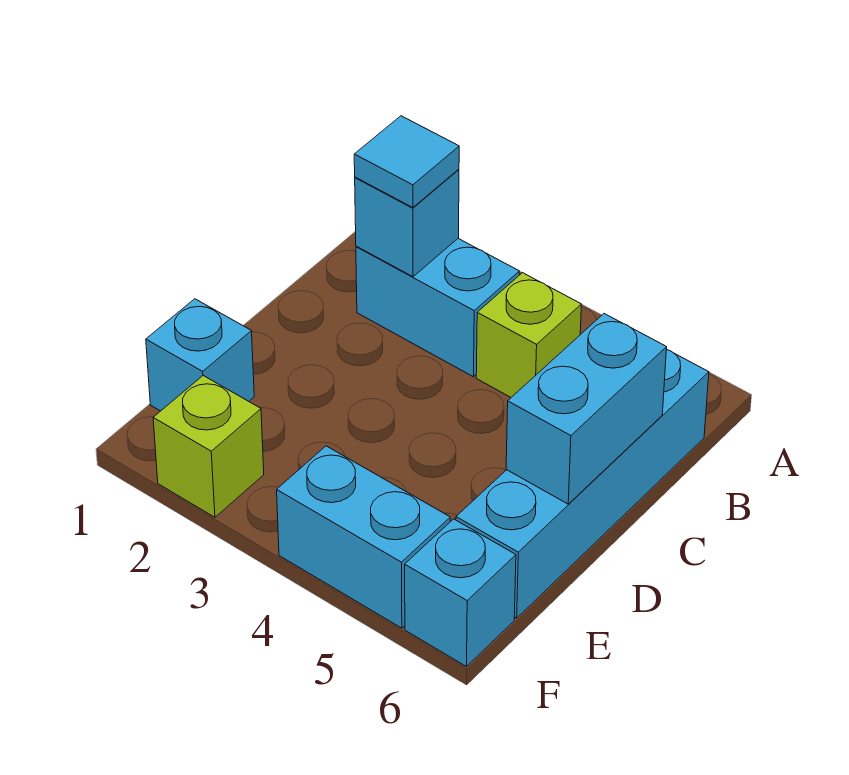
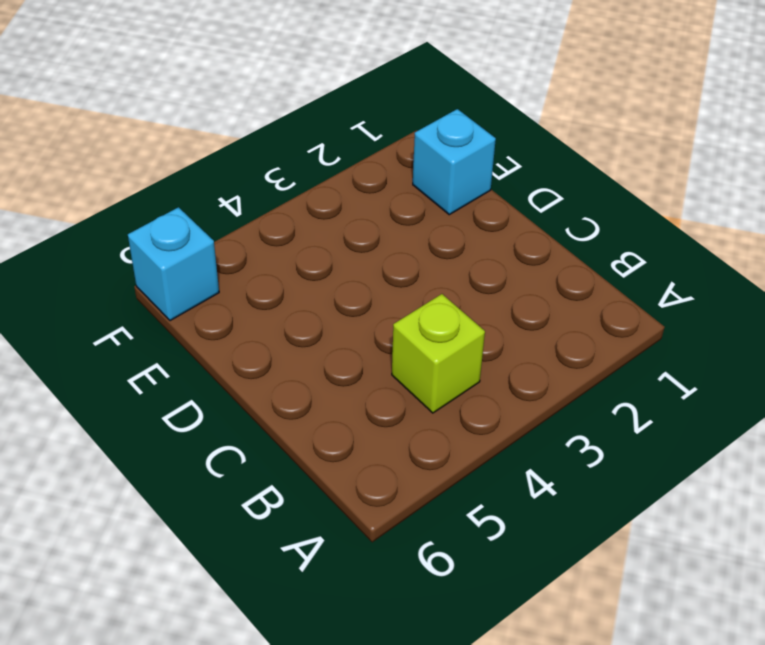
none -> cyan 1x2 brick [356,239,519,377]
none -> cyan 1x4 brick [456,349,709,618]

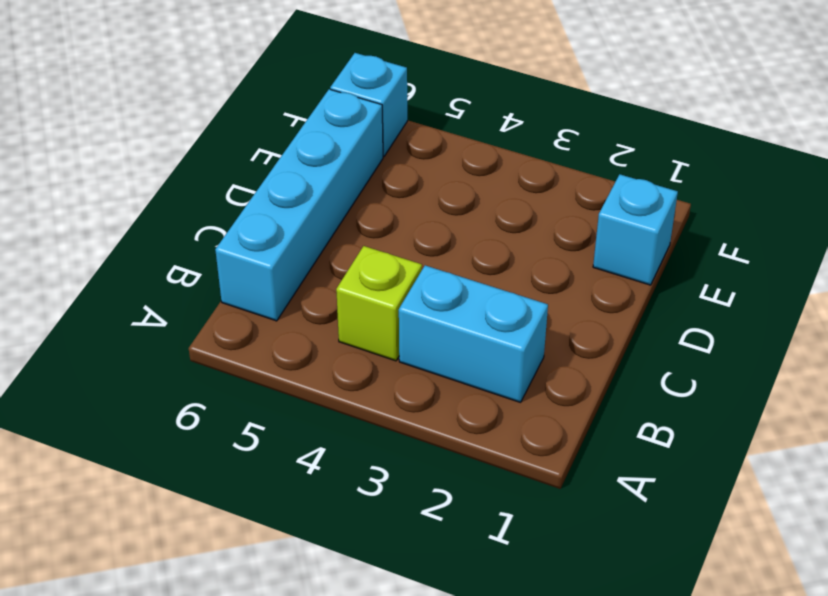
none -> lime 1x1 brick [153,376,264,517]
none -> cyan 1x2 brick [277,446,450,628]

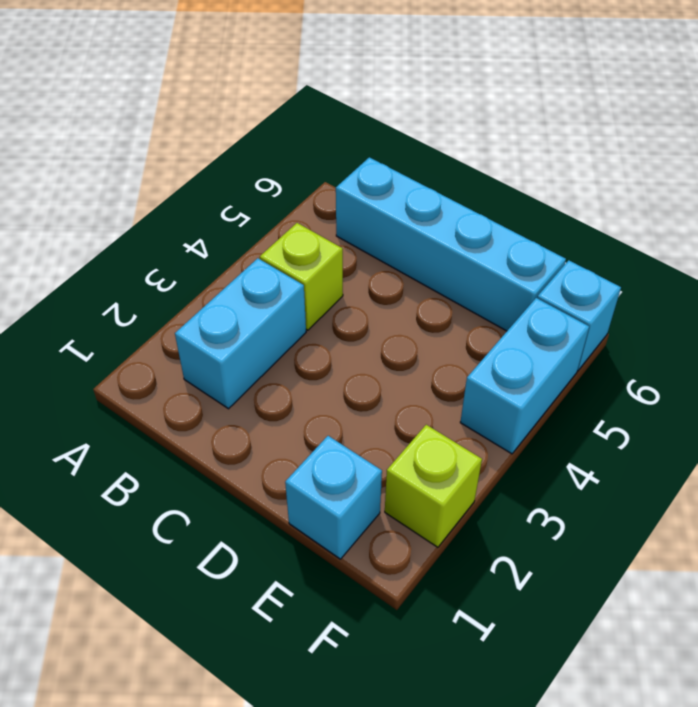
none -> cyan 1x1 brick [355,169,459,277]
none -> cyan 1x2 brick [506,314,667,504]

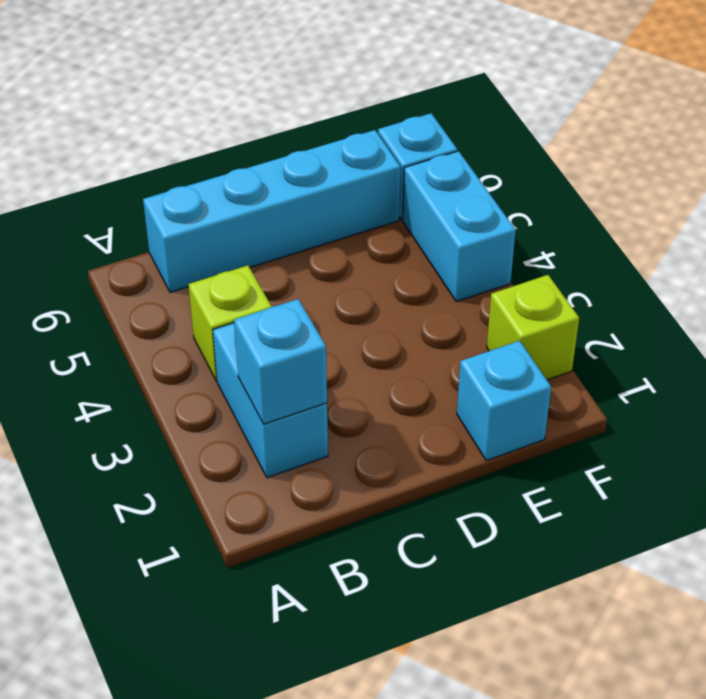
none -> cyan 1x2 brick [506,314,667,504]
none -> cyan 1x1 tile [354,116,459,208]

